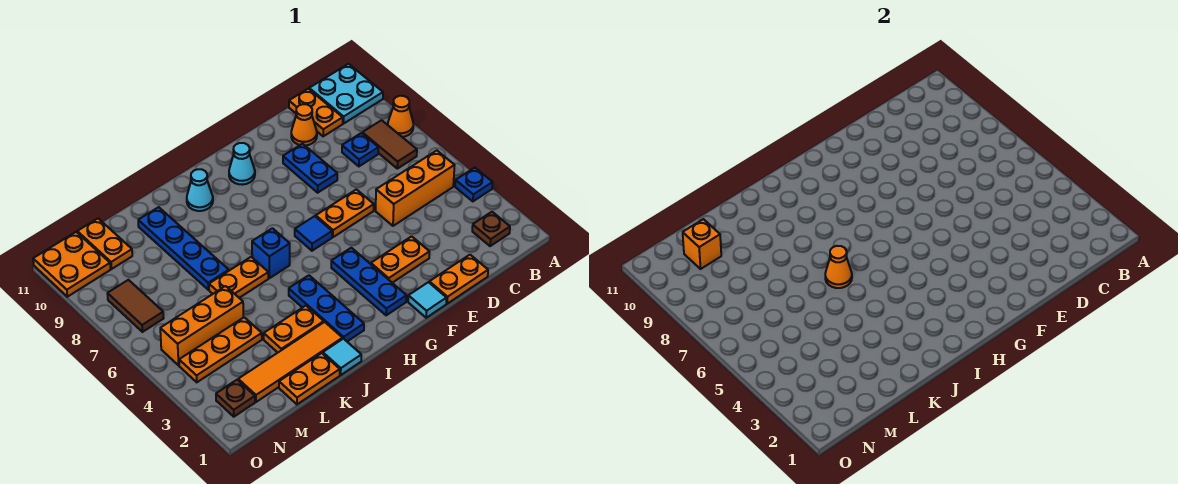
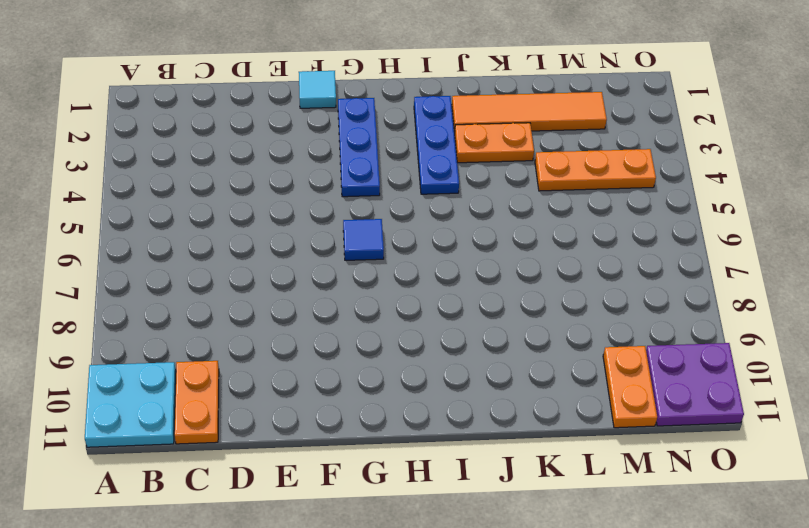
purple 2x2 plate [646,343,744,426] -> orange 2x2 plate [33,232,111,297]
none -> blue 1x1 plate [455,168,493,201]
none -> orange 1x1 cone [388,96,413,137]
none -> brown 1x1 plate [472,212,510,246]
none -> orange 1x3 brick [376,150,455,226]

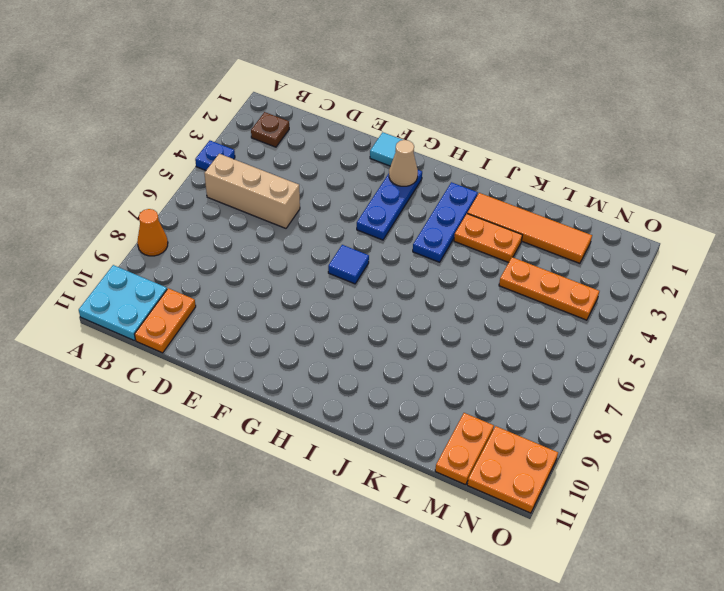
tan 1x3 brick [204,154,300,228] -> orange 1x3 brick [376,150,455,226]
tan 1x1 cone [389,140,418,186] -> none
none -> brown 1x2 tile [362,120,417,169]
none -> blue 1x1 plate [342,133,378,166]
none -> orange 1x2 plate [429,255,488,304]
none -> orange 1x1 cone [291,104,317,146]

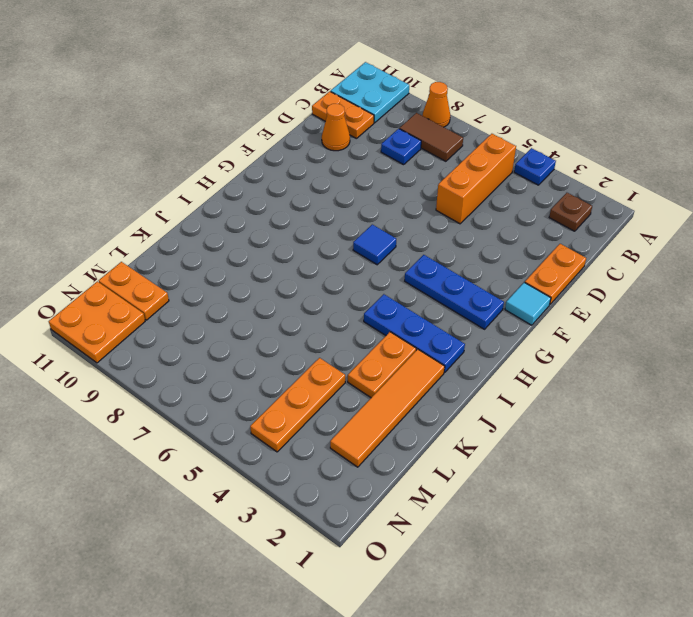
none -> orange 1x2 plate [371,236,429,283]
none -> orange 1x2 plate [316,190,374,237]
none -> blue 1x2 plate [283,144,337,193]
none -> cyan 1x1 cone [229,143,255,185]

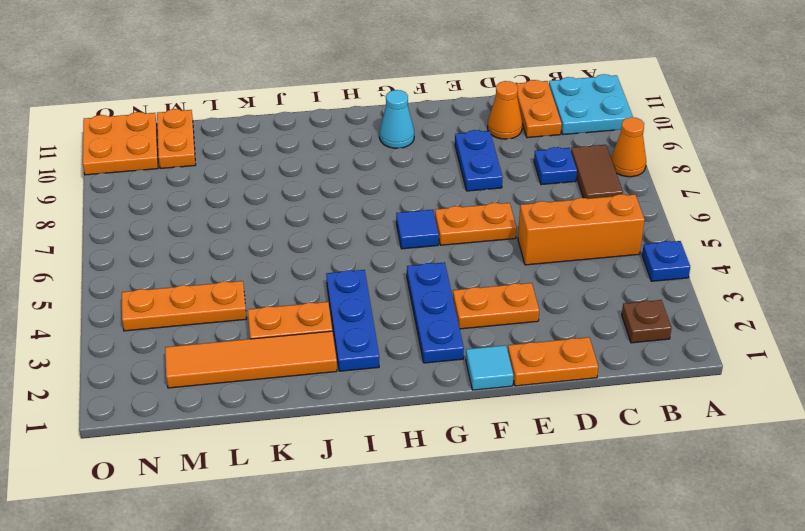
none -> blue 1x1 brick [252,228,290,278]
none -> cyan 1x1 cone [187,169,213,211]
none -> cyan 1x1 tile [323,339,361,375]
none -> orange 1x2 plate [209,257,268,298]

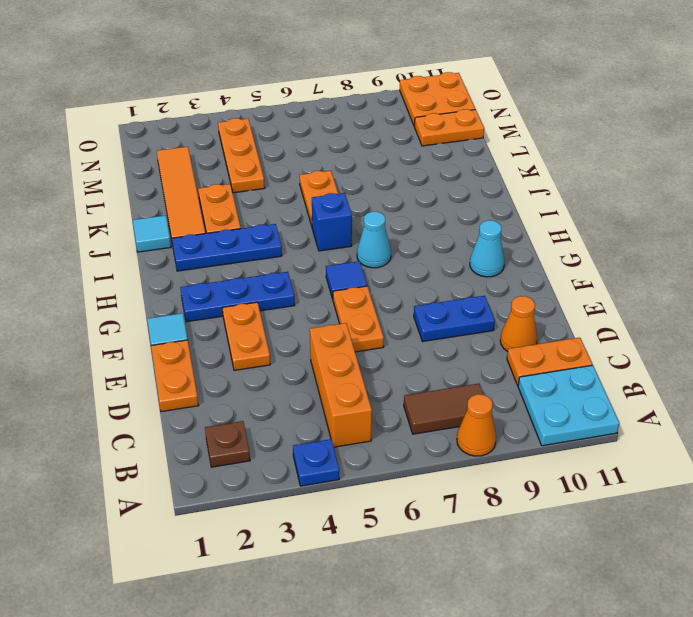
cyan 1x1 cone [357,212,391,268] -> cyan 1x1 cone moved to [187,169,213,211]
none -> blue 1x1 plate [342,133,378,166]
none -> orange 1x2 plate [279,353,340,404]
none -> blue 1x4 plate [138,207,229,290]
none -> orange 1x3 brick [160,286,243,365]

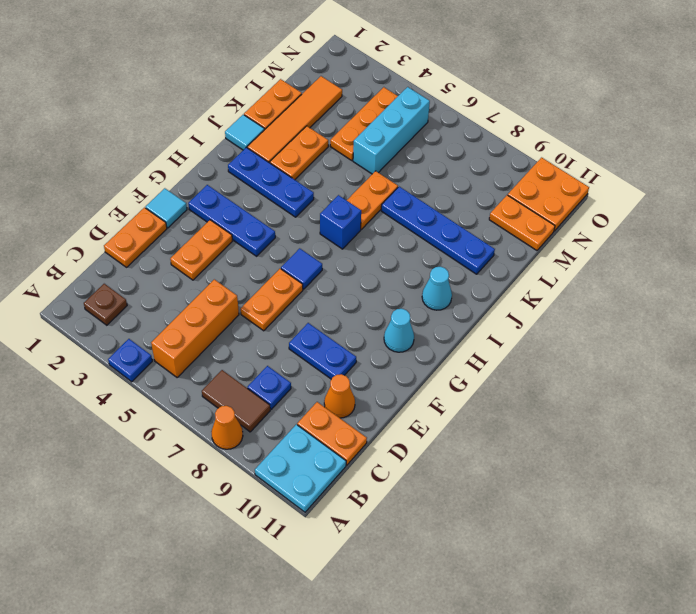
cyan 1x3 brick [353,87,430,174] -> orange 1x3 brick [160,286,243,365]
none -> brown 1x1 plate [216,380,255,417]
none -> brown 1x2 tile [107,280,164,332]
none -> orange 1x1 cone [825,246,852,288]
none -> orange 1x1 brick [683,219,721,269]

